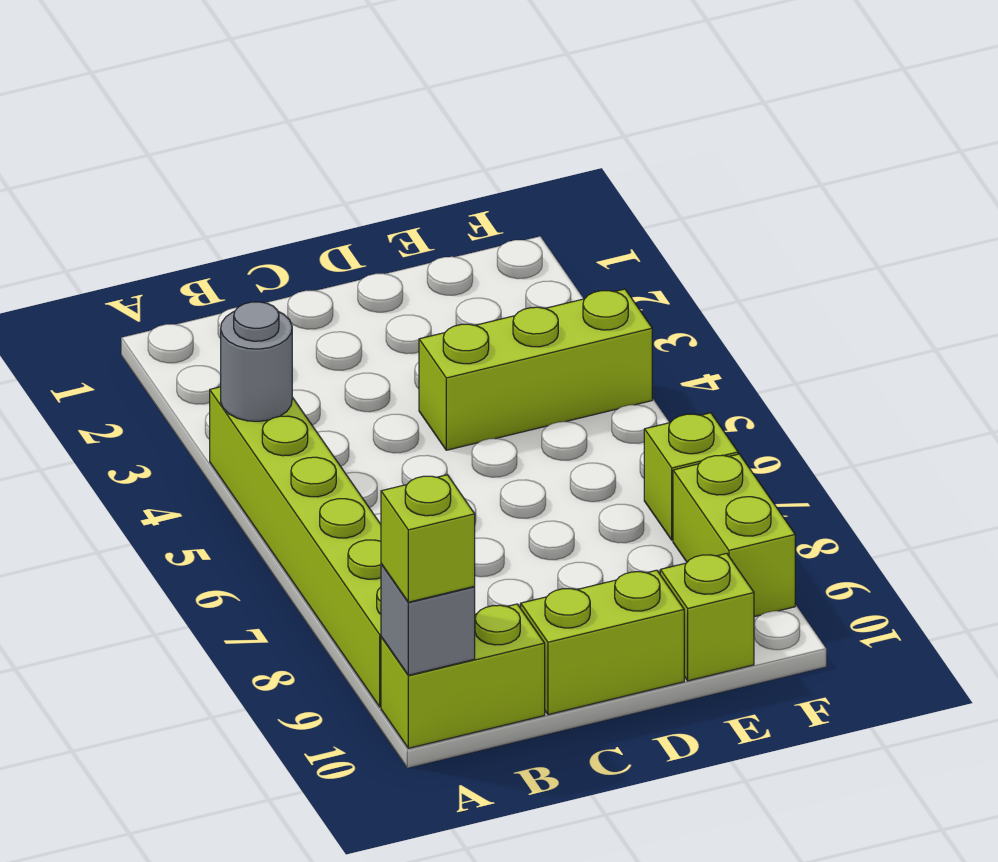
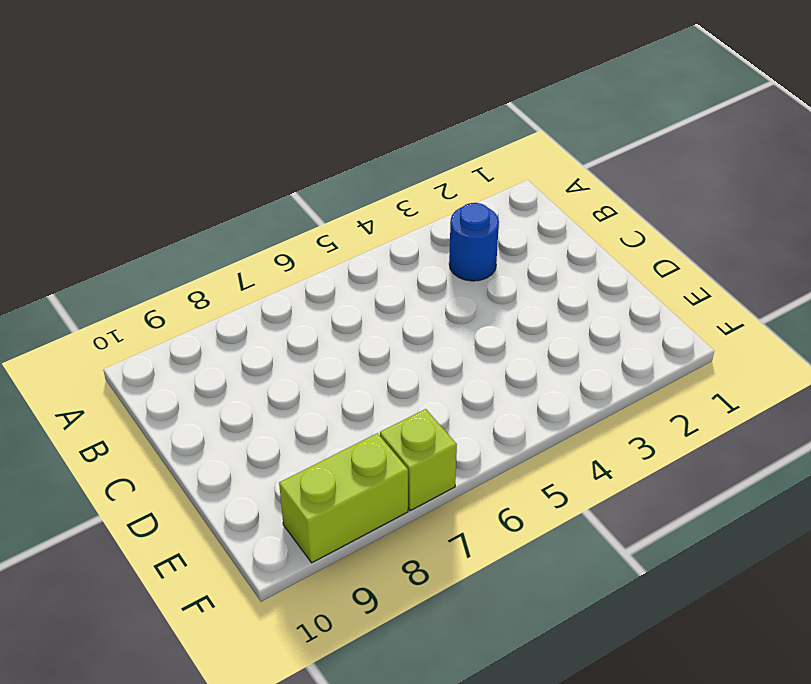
blue 1x1 round brick [449,203,499,281] -> none
none -> lime 1x6 brick [210,387,381,707]
none -> lime 1x2 brick [381,604,545,748]

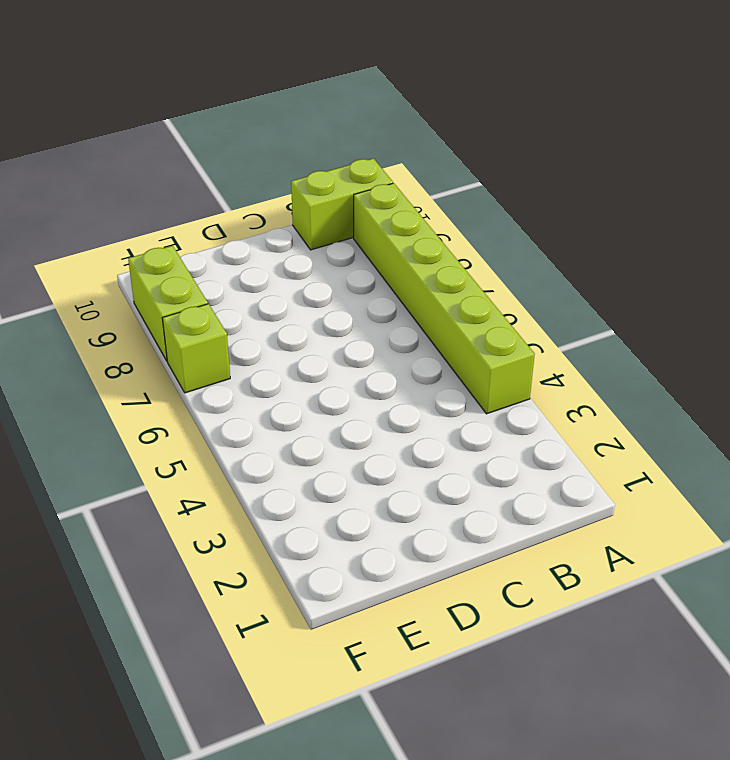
none -> lime 1x2 brick [521,570,684,715]
none -> lime 1x3 brick [419,289,652,450]

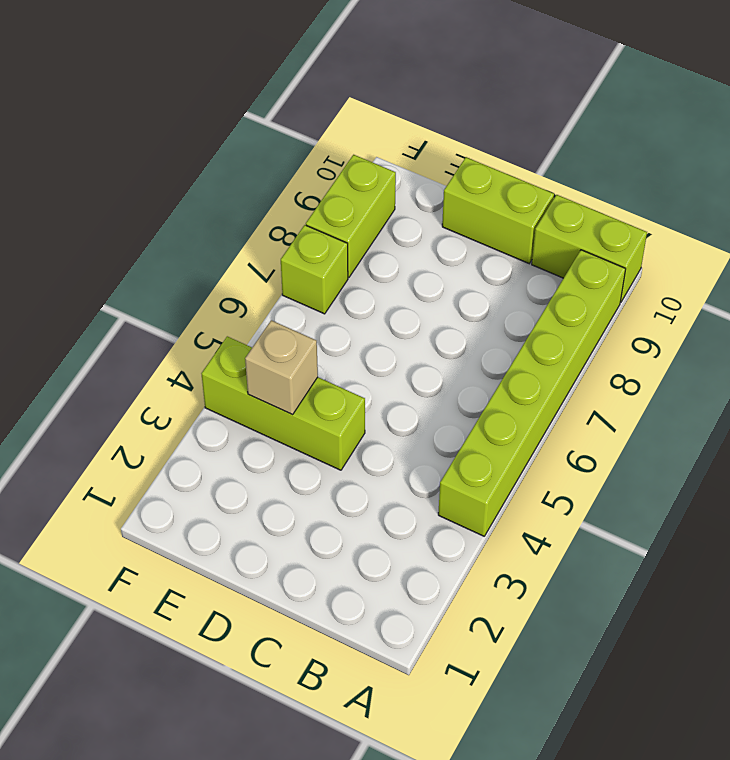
tan 1x1 brick [245,320,318,415] -> none
none -> lime 1x1 brick [660,553,754,681]
none -> grey 1x1 round brick [221,302,292,421]

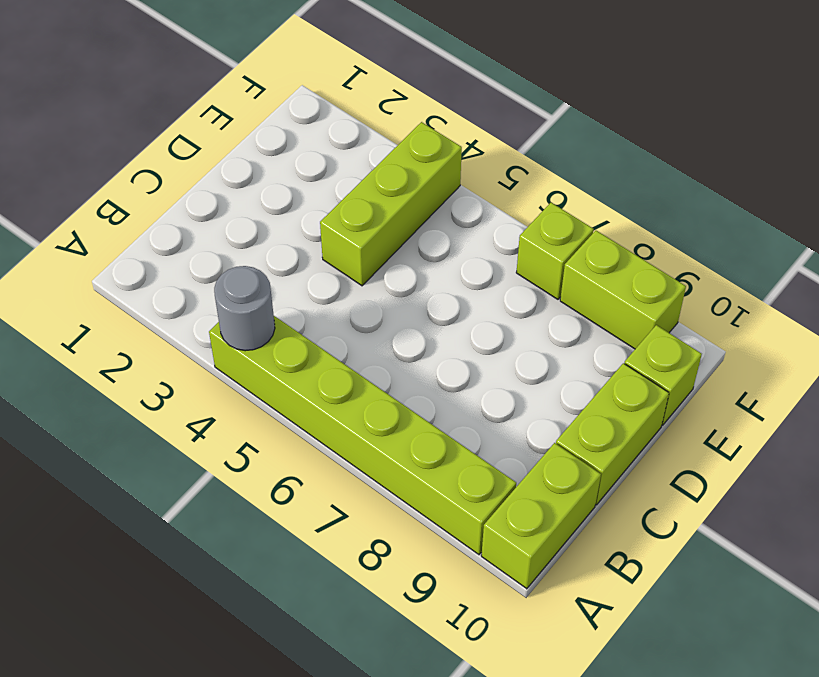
none -> grey 1x1 brick [381,564,475,675]
none -> lime 1x1 brick [381,475,475,602]

